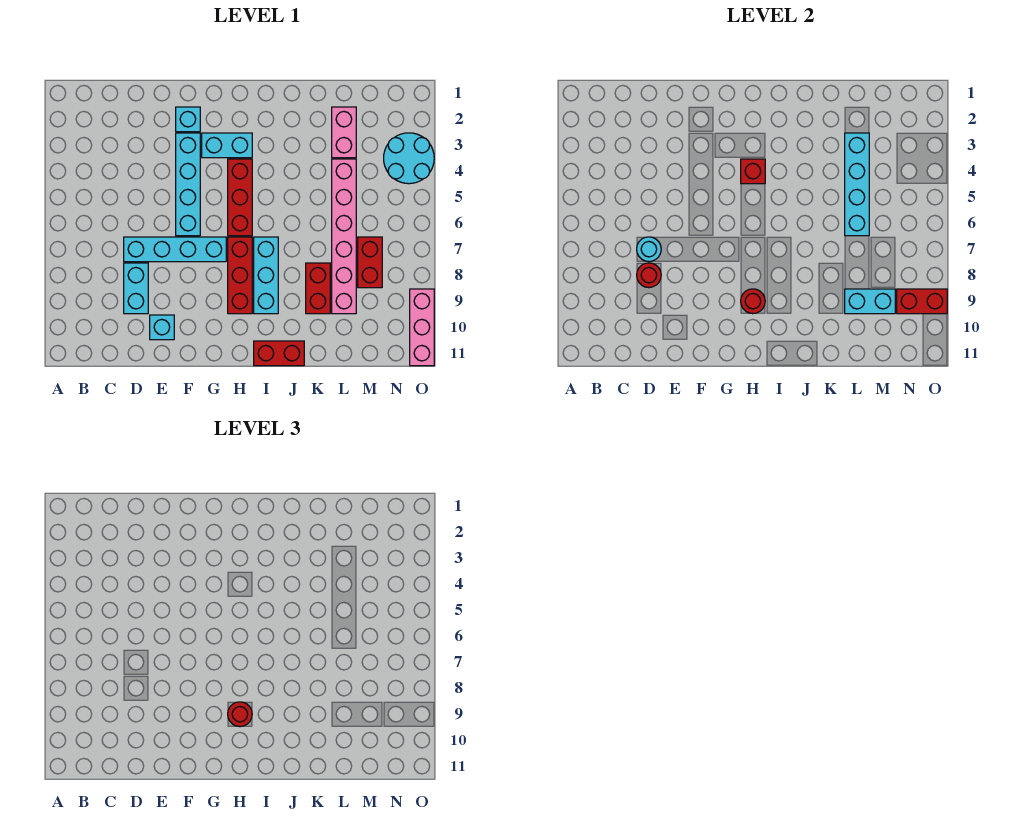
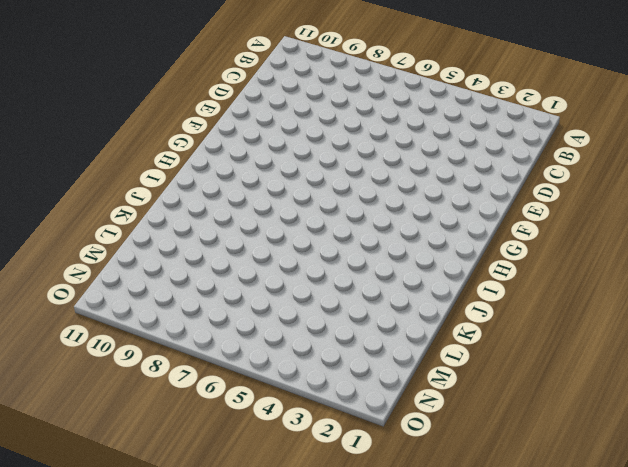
none -> cyan 1x4 brick [124,237,226,262]
none -> cyan 1x2 brick [124,263,148,314]
none -> cyan 1x1 brick [150,315,174,340]

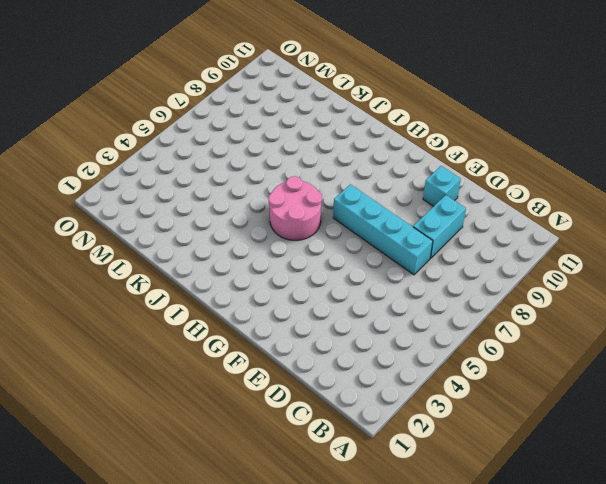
pink 2x2 round brick [268,176,322,240] -> red 1x3 brick [228,159,252,236]
none -> cyan 1x1 brick [176,107,200,132]
none -> cyan 1x4 brick [176,133,200,236]
none -> cyan 1x2 brick [202,133,252,158]

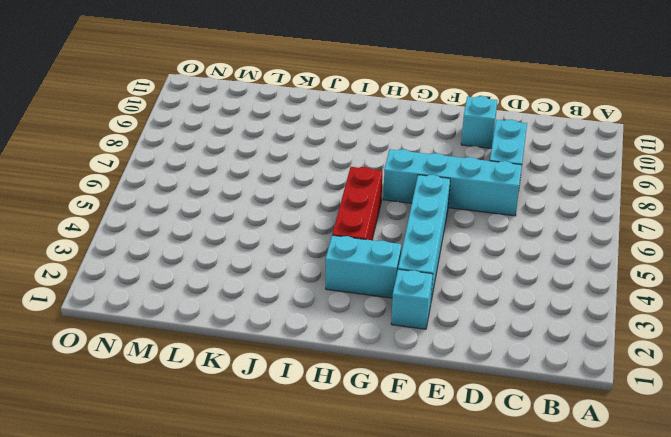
none -> red 1x3 brick [228,237,252,314]
none -> cyan 1x3 brick [254,237,278,314]
none -> red 1x2 brick [254,341,304,366]

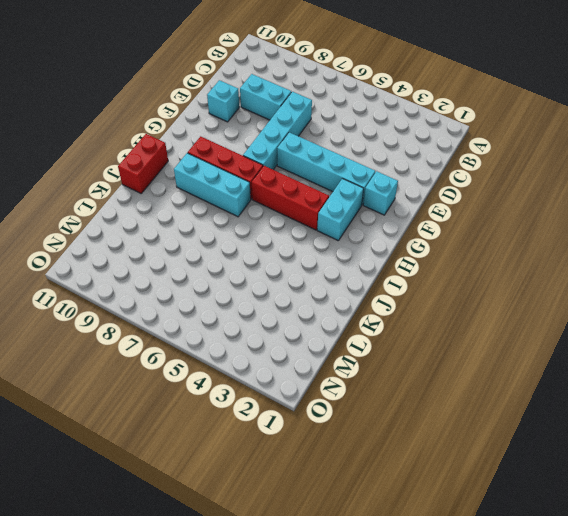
none -> red 1x2 brick [306,263,330,314]
none -> pink 1x2 brick [332,107,356,158]
none -> pink 1x6 brick [332,159,356,314]

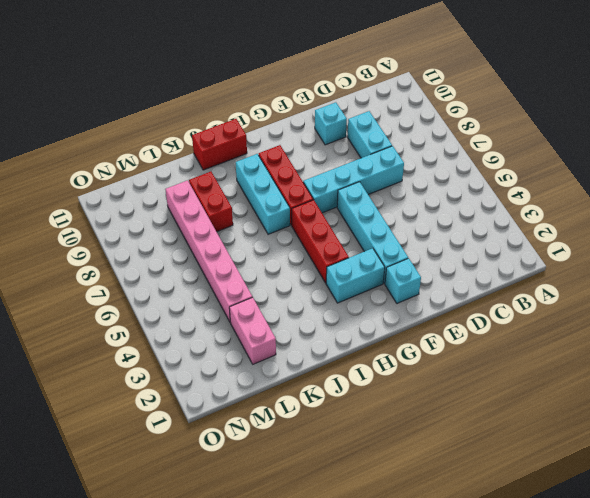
none -> red 1x2 brick [358,237,382,288]
none -> cyan 2x2 round brick [384,133,434,184]
none -> pink 1x3 brick [410,289,434,366]

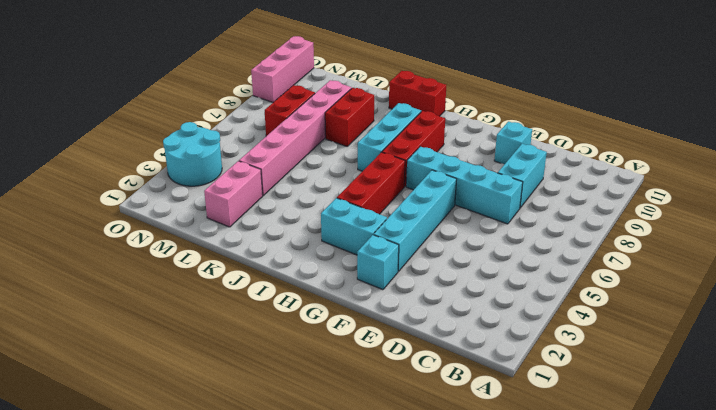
none -> cyan 1x1 round brick [637,237,661,262]
none -> red 1x1 round brick [637,263,661,288]
none -> red 1x1 brick [741,159,765,184]

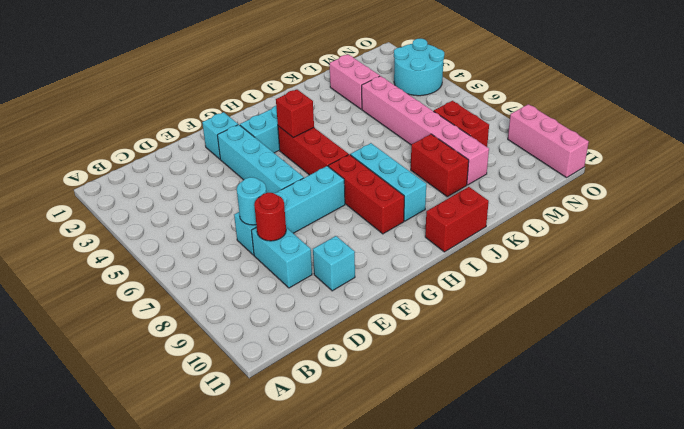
none -> red 1x1 round brick [741,289,765,314]
none -> cyan 1x4 brick [845,133,869,236]
none -> cyan 1x2 brick [845,289,895,314]

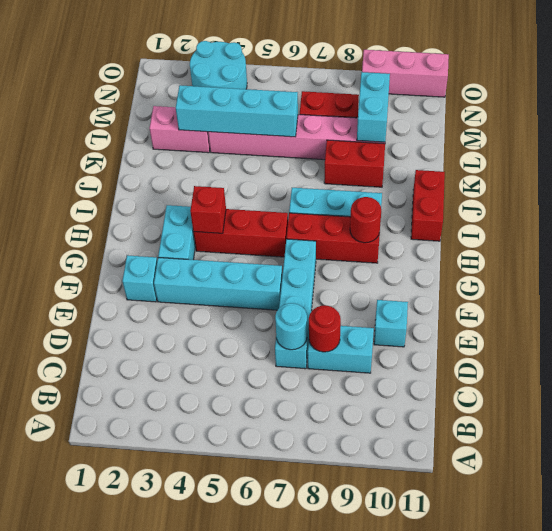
none -> red 1x2 brick [897,289,947,314]
none -> red 1x1 round brick [228,702,252,727]

